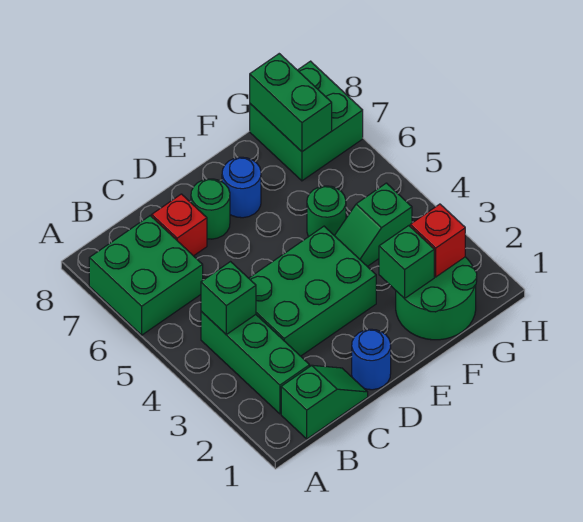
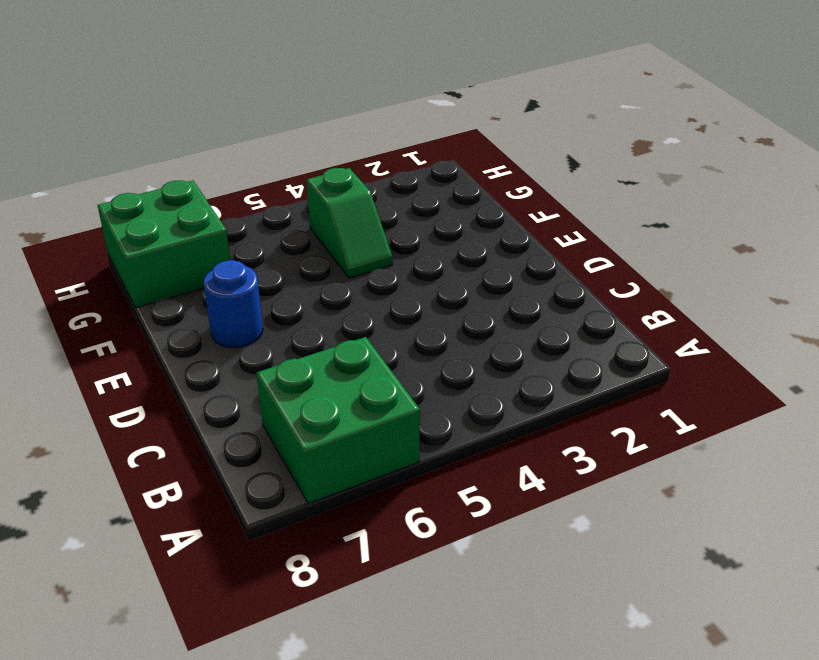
none -> green 1x2 slope [281,365,368,439]
none -> green 1x3 brick [201,311,310,414]
none -> green 2x3 brick [249,226,376,356]

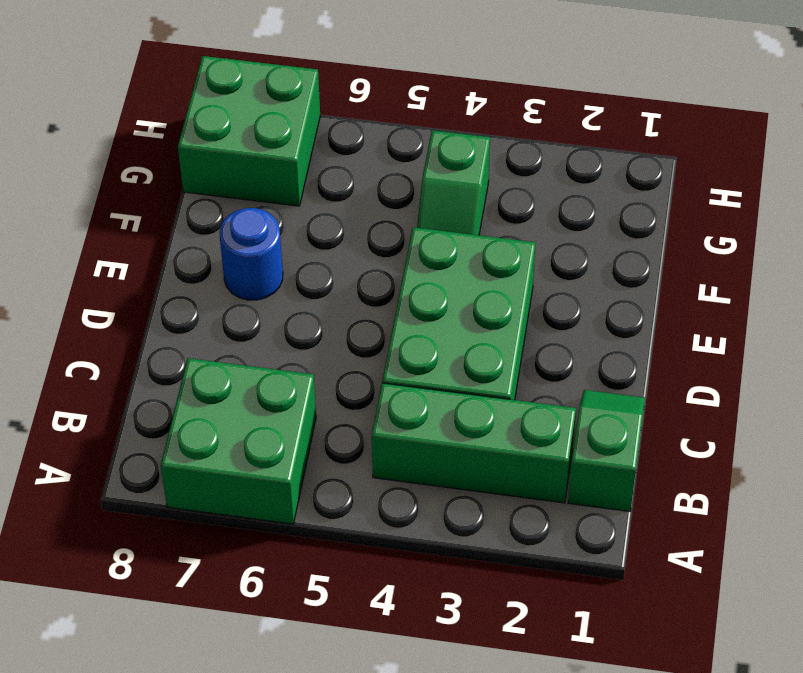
none -> red 1x1 brick [152,194,207,256]
none -> blue 1x1 round brick [352,329,391,390]
none -> green 1x1 round brick [191,179,230,239]

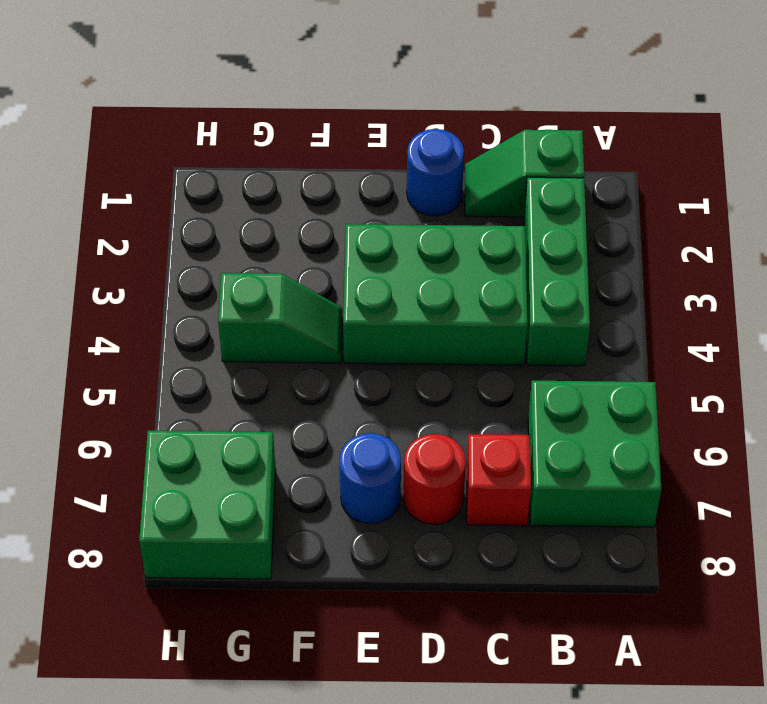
red 1x1 round brick [404,434,466,525] -> green 1x1 round brick [191,179,230,239]
none -> green 2x2 round brick [396,257,477,340]
none -> green 1x1 round brick [307,186,346,237]
none -> green 1x1 brick [201,262,256,334]

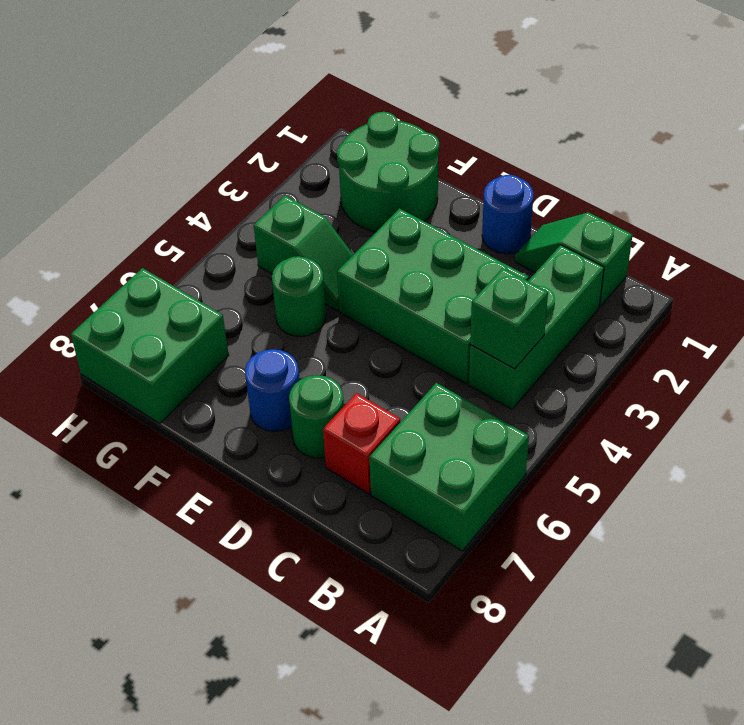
none -> green 1x1 brick [379,226,434,299]
none -> red 1x1 brick [410,204,465,277]
none -> green 1x2 brick [250,54,332,152]

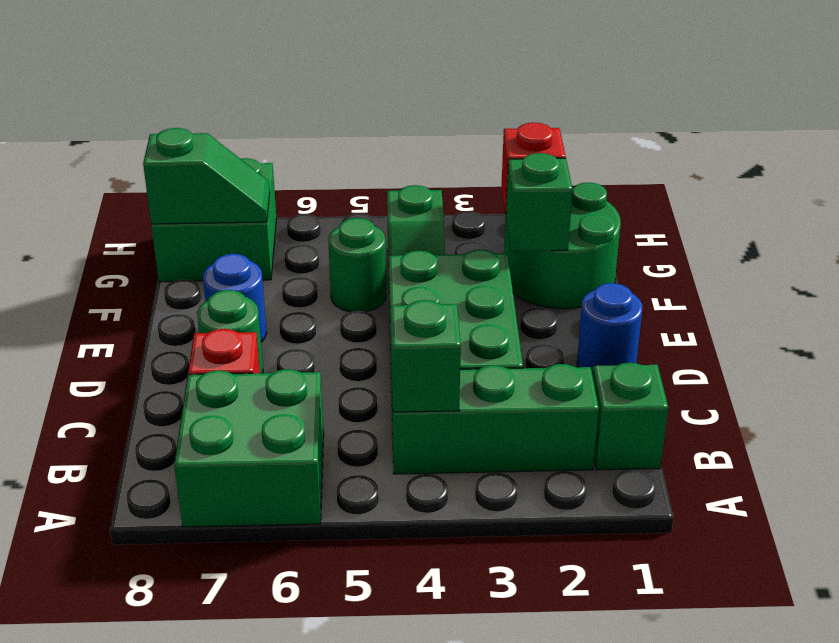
green 1x2 slope [143,128,270,224] -> green 1x2 brick [250,54,332,152]

